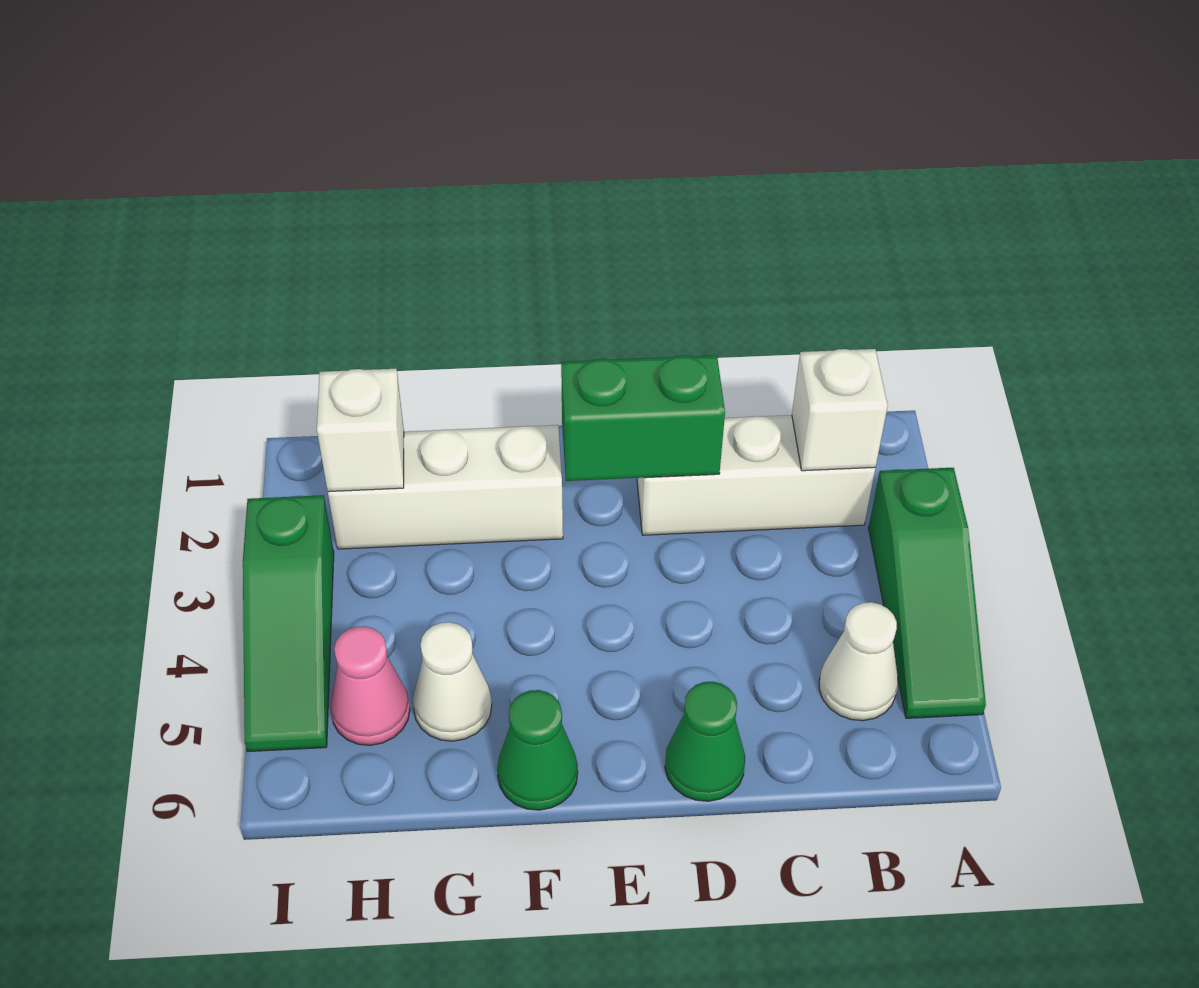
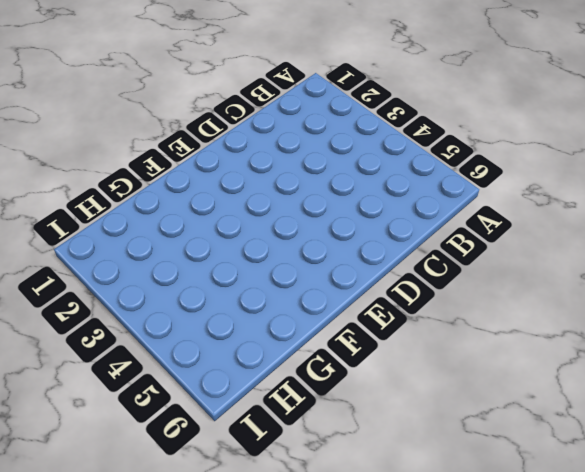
none -> green 1x3 slope [869,468,986,718]
none -> white 1x3 brick [637,415,875,535]
none -> white 1x1 cone [819,602,898,721]

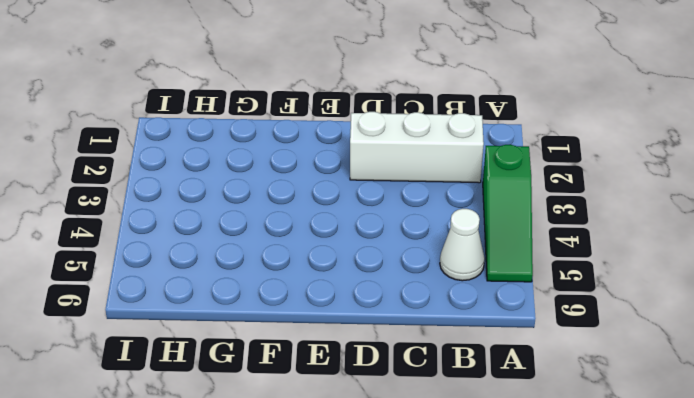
none -> green 1x1 cone [665,682,745,801]
none -> white 1x3 brick [328,425,563,549]
none -> green 1x1 cone [497,690,578,810]

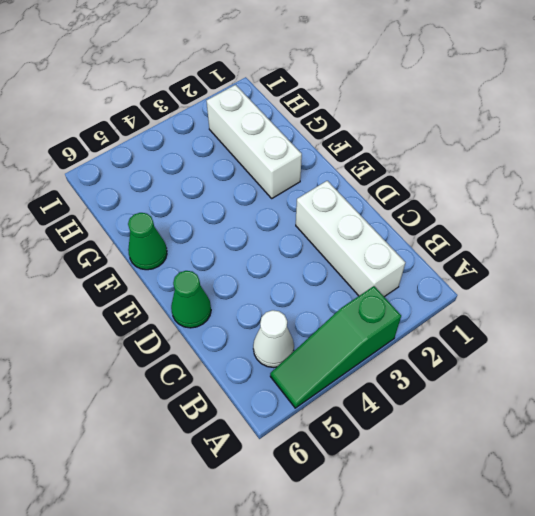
none -> white 1x1 cone [413,622,492,741]
none -> pink 1x1 cone [330,626,410,745]
none -> green 1x3 slope [243,495,334,752]

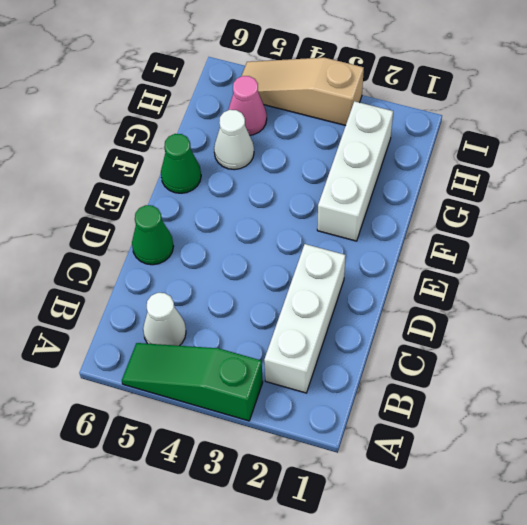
tan 1x3 slope [242,58,364,126] -> green 1x3 slope [243,495,334,752]
none -> white 1x1 brick [792,349,888,471]
none -> green 1x2 brick [561,355,725,481]
none -> white 1x1 brick [317,369,404,492]

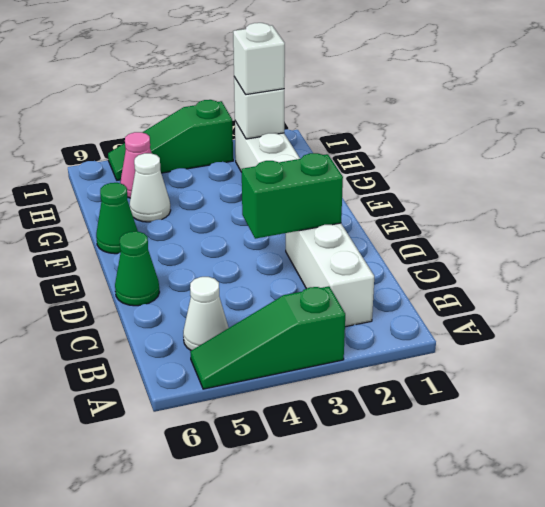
green 1x2 brick [242,153,343,239] -> green 1x2 brick turned to [561,355,725,481]
white 1x1 brick [233,23,285,95] -> white 1x1 brick moved to [792,349,888,471]

